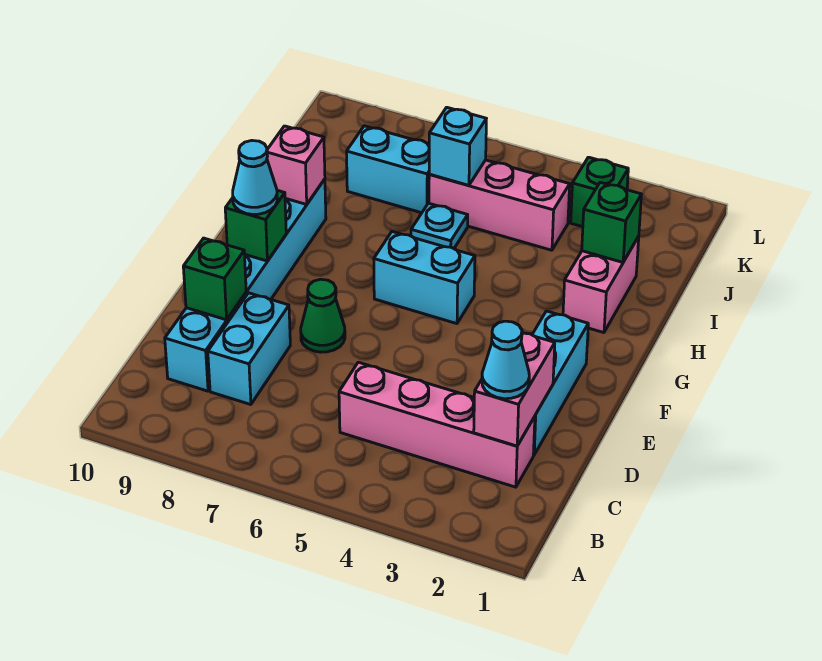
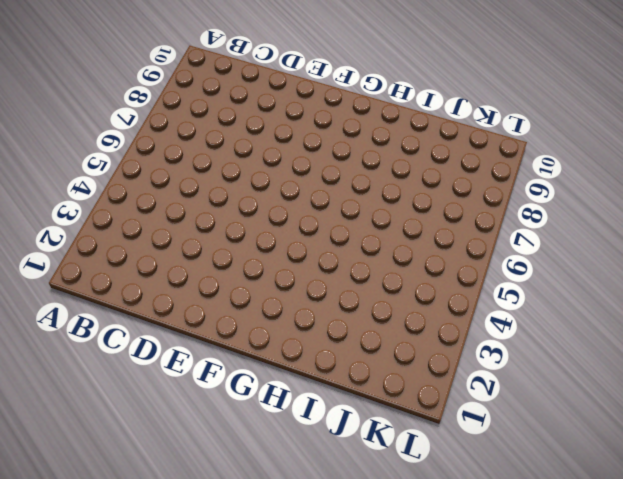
none -> pink 1x4 brick [339,362,535,487]
none -> cyan 1x2 brick [208,293,290,405]
none -> cyan 1x6 brick [165,179,326,391]

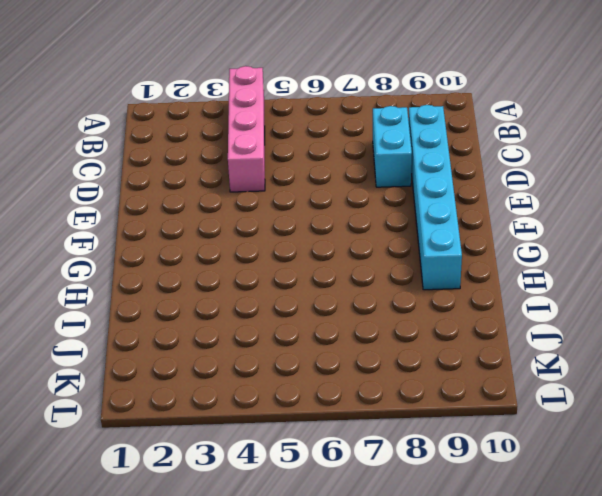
pink 1x4 brick [228,66,265,192] -> pink 1x4 brick turned to [339,362,535,487]
none -> cyan 1x3 brick [532,311,588,455]
none -> green 1x1 cone [301,279,345,352]
none -> cyan 1x2 brick [374,232,475,324]

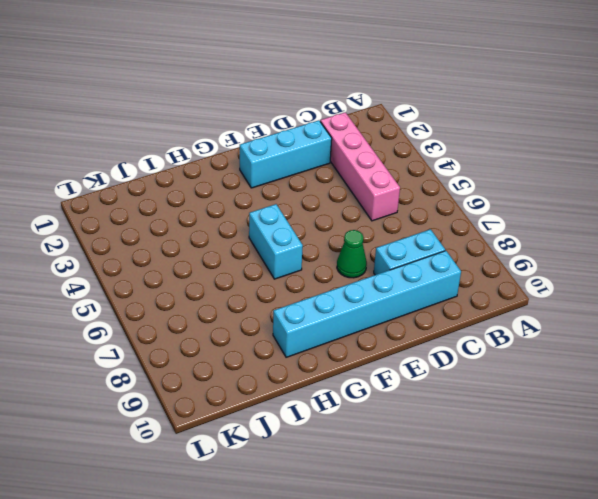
none -> pink 1x2 brick [563,236,639,333]
none -> cyan 1x1 plate [411,203,468,248]
none -> pink 1x3 brick [429,160,570,250]

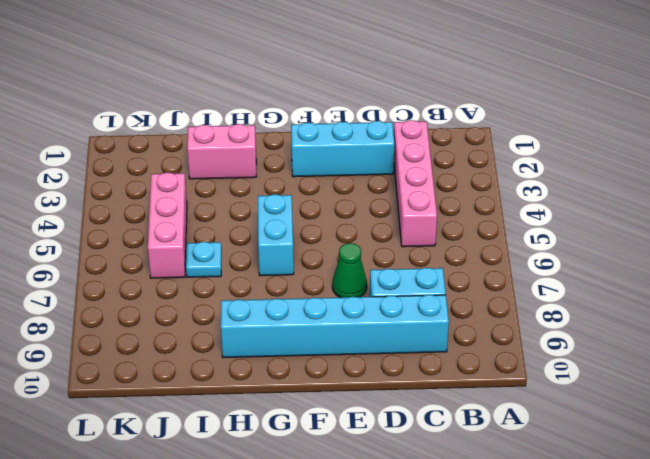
none -> cyan 1x2 brick [347,126,430,213]
none -> green 1x1 brick [571,157,628,227]
none -> pink 1x2 brick [474,333,555,446]

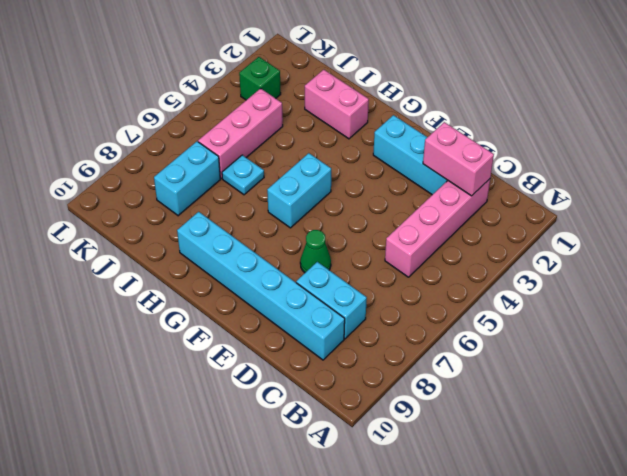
none -> green 1x1 brick [183,238,246,320]
none -> green 1x1 brick [225,190,286,261]
none -> pink 1x1 brick [267,126,325,204]

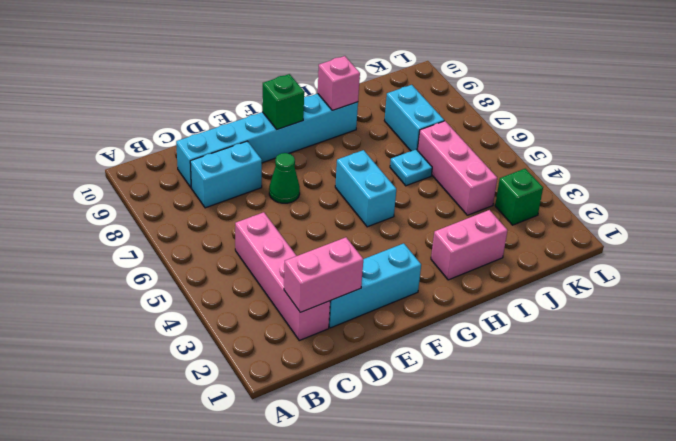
none -> green 1x1 brick [183,238,246,320]
none -> green 1x1 brick [582,182,641,262]
none -> cyan 1x1 brick [429,107,486,185]

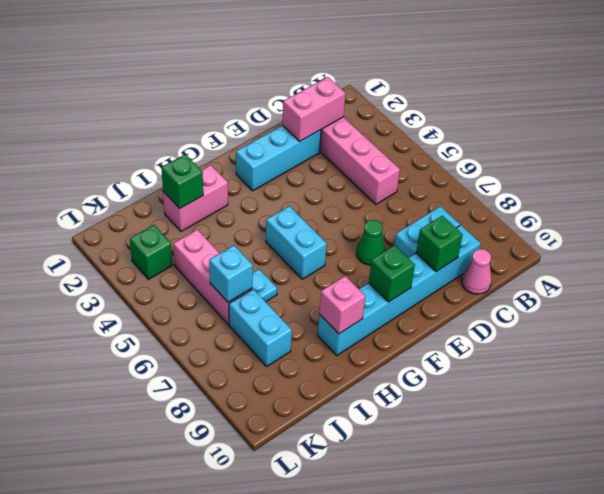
pink 1x1 cone [462,249,491,294] -> none
none -> cyan 1x1 cone [482,321,529,399]
none -> cyan 1x1 cone [233,141,277,215]

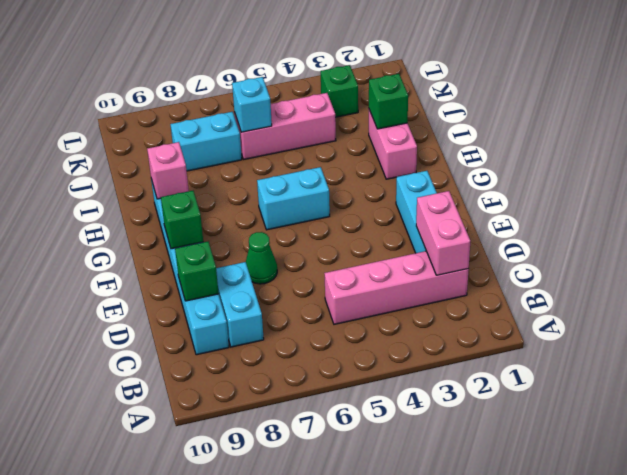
none -> cyan 1x1 plate [411,203,468,248]
none -> cyan 1x1 cone [482,321,529,399]
none -> cyan 1x1 cone [233,141,277,215]

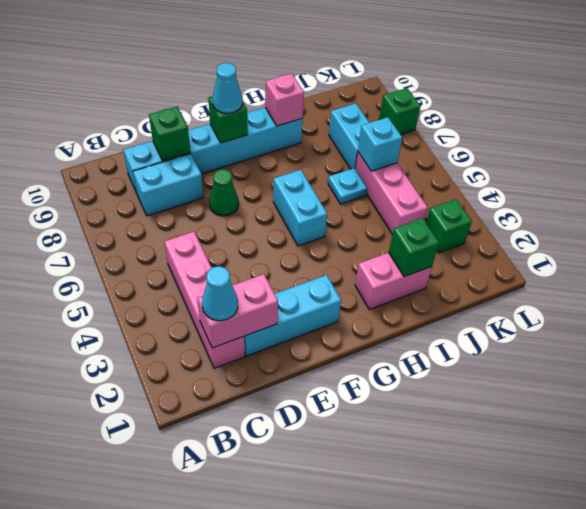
green 1x1 brick [379,88,421,135] -> none

